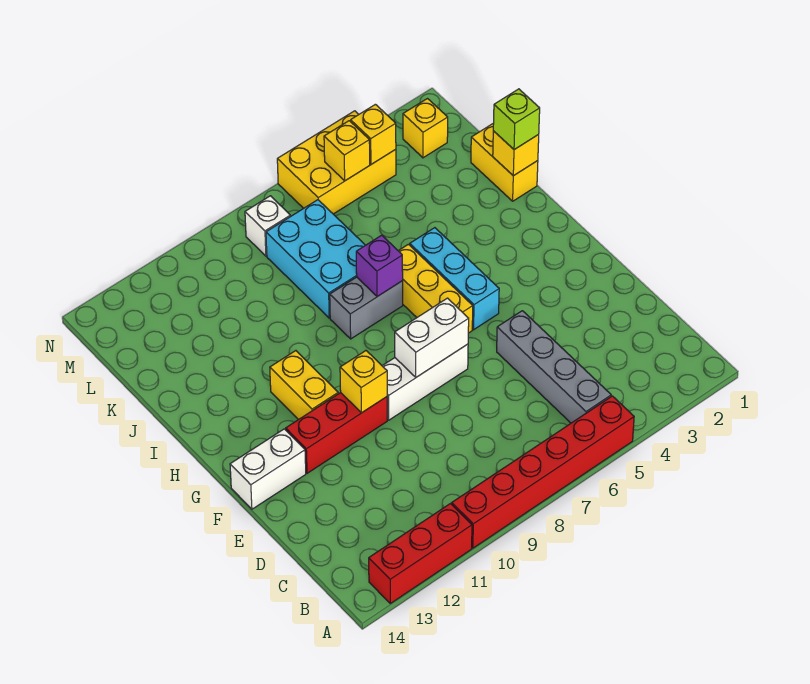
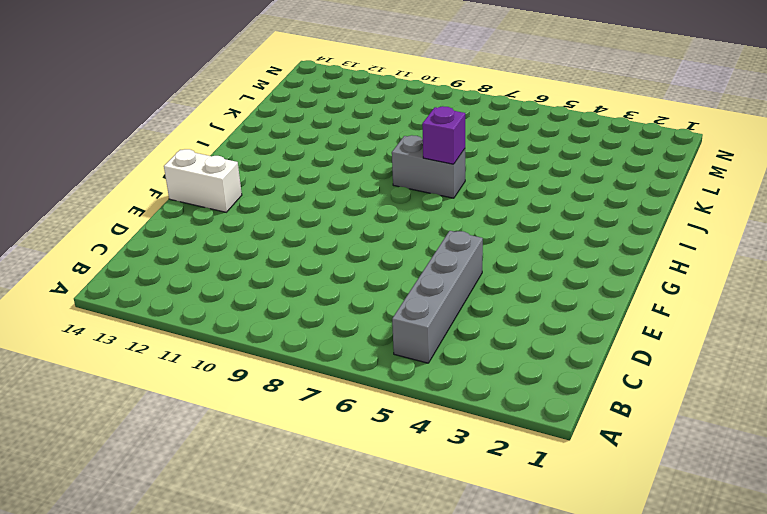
none -> red 1x6 brick [452,396,634,548]
none -> red 1x3 brick [369,504,472,603]
none -> white 1x3 brick [382,344,468,420]

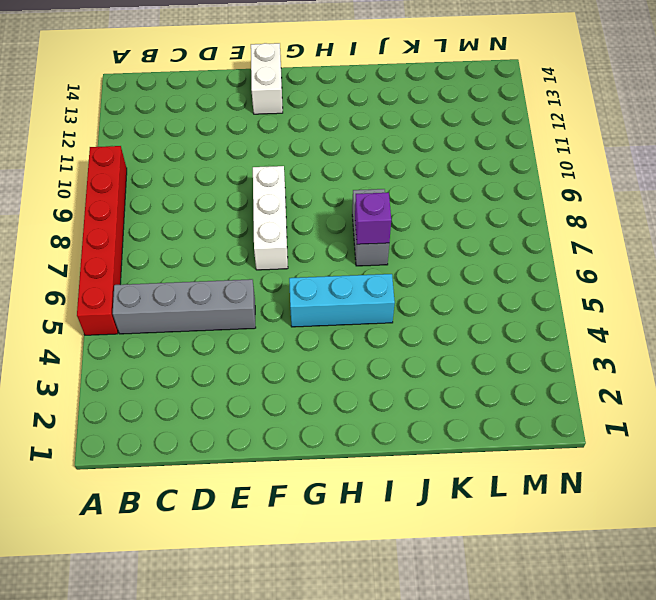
none -> red 1x3 brick [369,504,472,603]
none -> red 1x3 brick [286,393,387,473]
none -> yellow 1x3 brick [398,244,473,333]

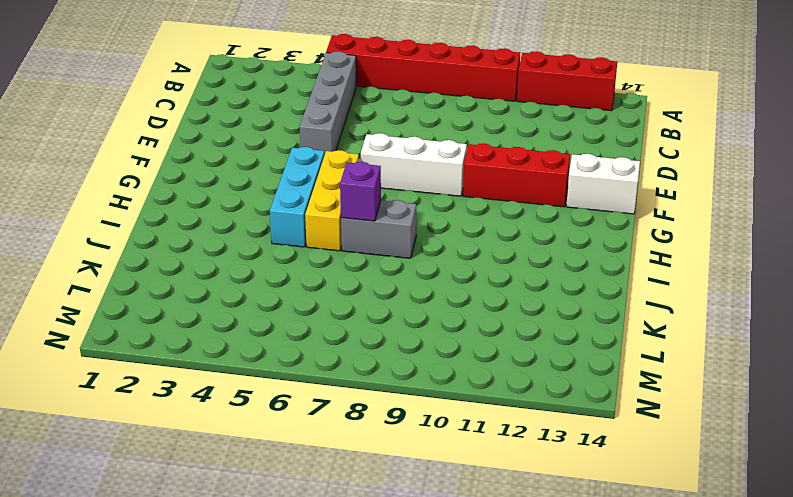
none -> yellow 1x2 brick [270,351,338,420]
none -> yellow 1x2 brick [471,123,538,201]
none -> cyan 2x3 brick [266,200,365,318]

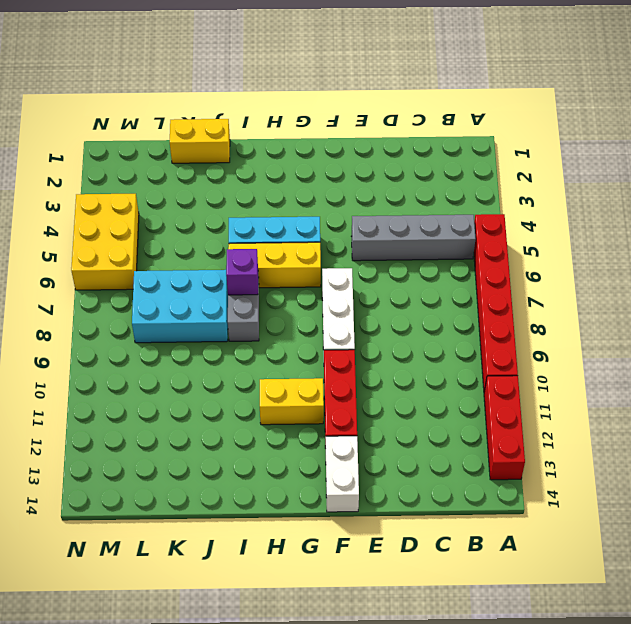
none -> yellow 1x1 brick [403,99,448,158]
none -> white 1x1 brick [245,196,290,256]
none -> white 1x2 brick [395,298,469,377]

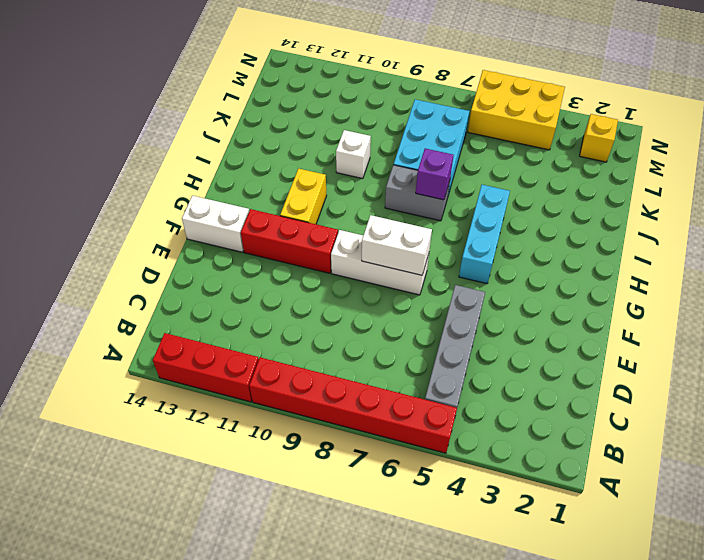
white 1x1 brick [336,130,371,179] -> white 1x1 brick moved to [245,196,290,256]
none -> yellow 1x3 brick [398,244,473,333]
none -> yellow 1x2 brick [471,123,538,201]
none -> yellow 1x1 brick [340,351,387,413]

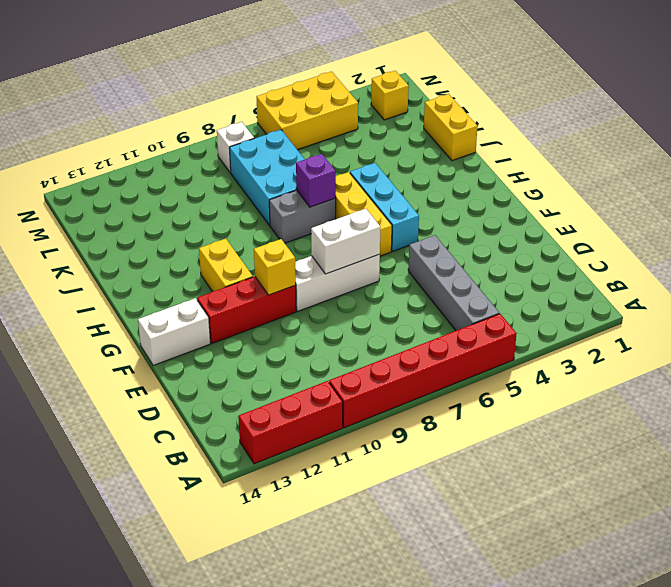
none -> yellow 1x1 brick [493,131,539,176]
none -> yellow 1x1 brick [351,104,396,164]
none -> yellow 1x1 brick [324,121,370,181]

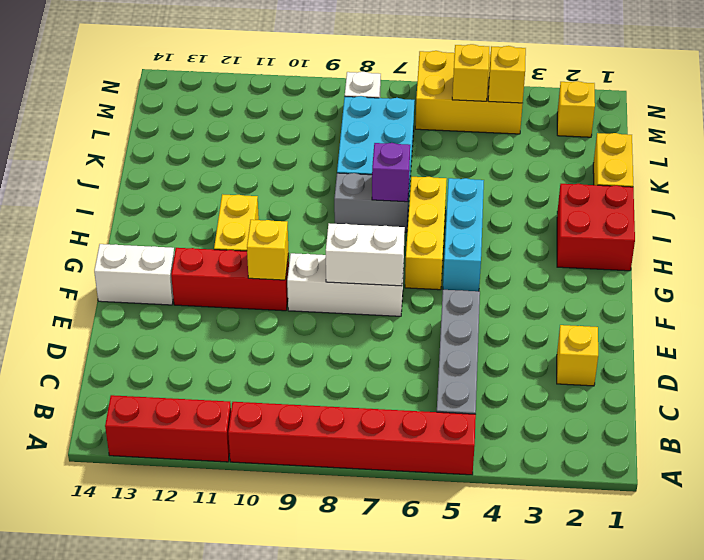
yellow 1x1 brick [557,325,598,386] -> yellow 1x1 brick moved to [493,131,539,176]
red 2x2 brick [557,184,635,271] -> none
none -> lime 1x1 brick [493,89,540,150]

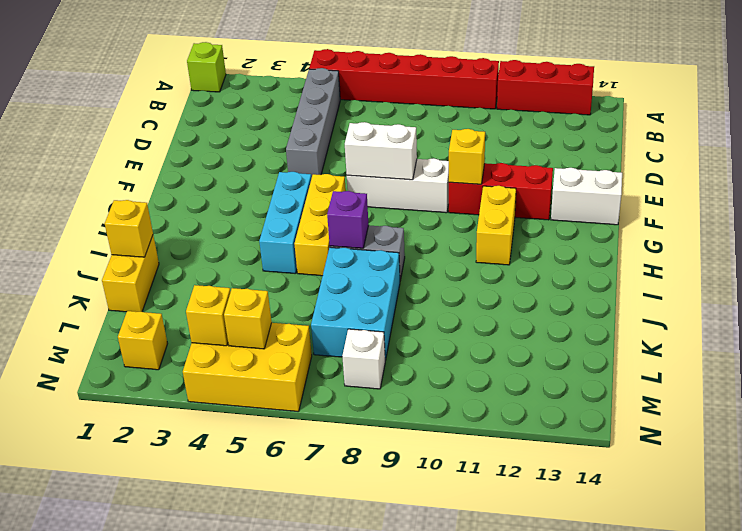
lime 1x1 brick [187,42,226,92] -> lime 1x1 brick moved to [493,89,540,150]

